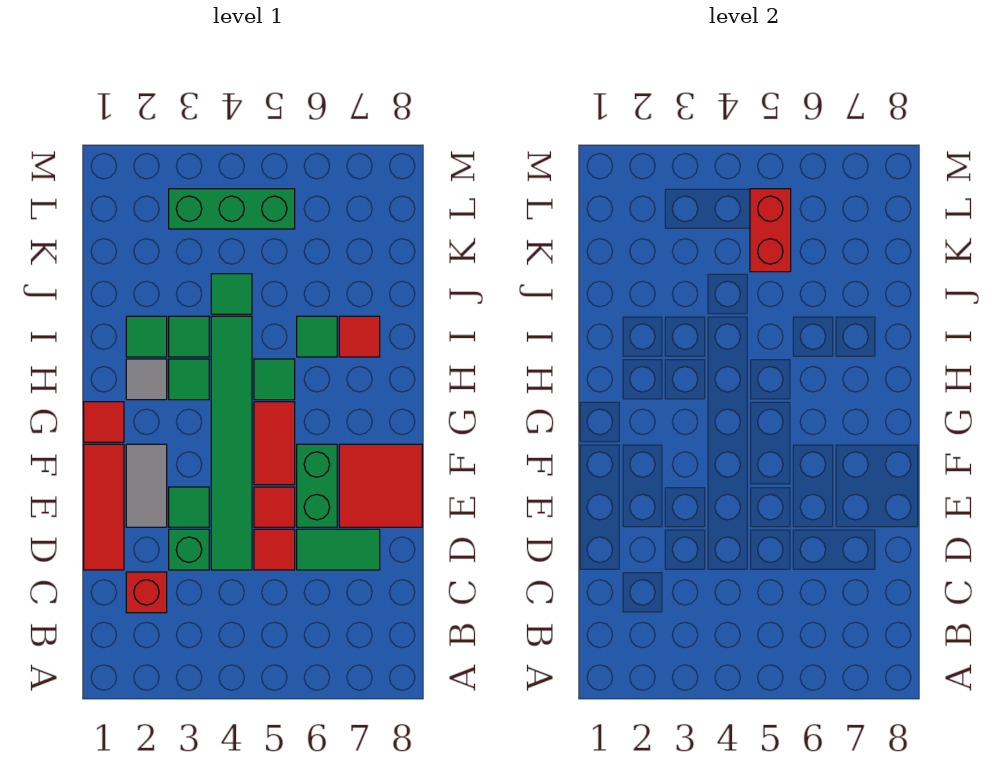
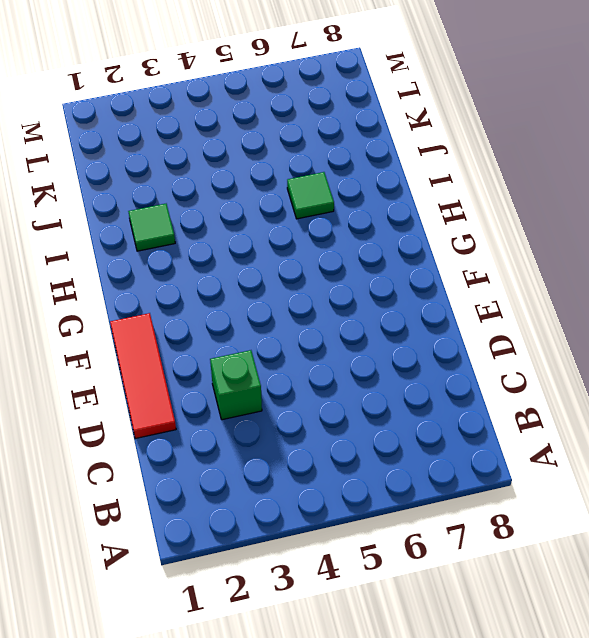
none -> red 1x1 brick [126,572,167,613]
none -> green 1x6 tile [211,316,252,570]
none -> red 1x1 tile [254,529,295,570]

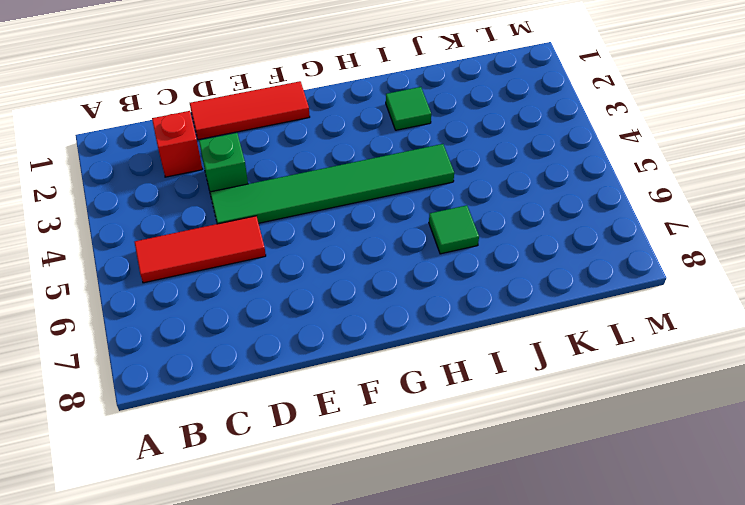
red 1x3 tile [135,216,266,283] -> red 1x1 tile [254,529,295,570]
none -> green 1x2 tile [297,529,380,570]
none -> grey 1x2 tile [126,444,167,527]
none -> green 1x1 tile [169,487,209,527]

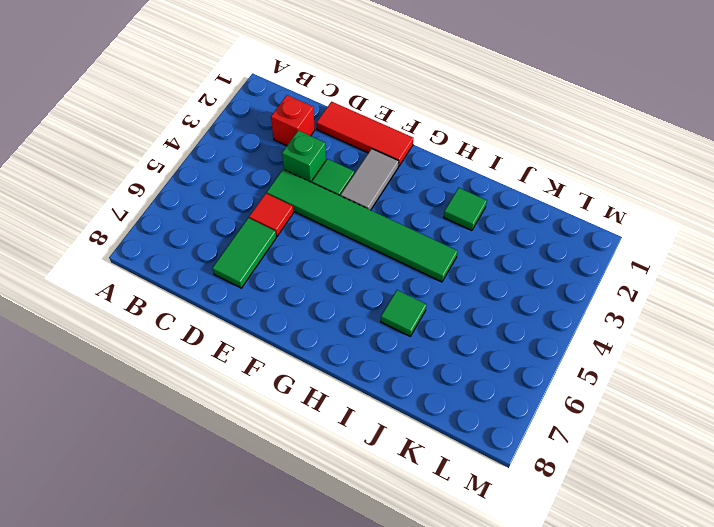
grey 1x2 tile [341,149,399,210] -> grey 1x2 tile turned to [126,444,167,527]
none -> red 1x1 tile [254,487,295,527]
none -> green 1x2 brick [297,444,337,527]
none -> red 2x2 tile [339,444,422,527]

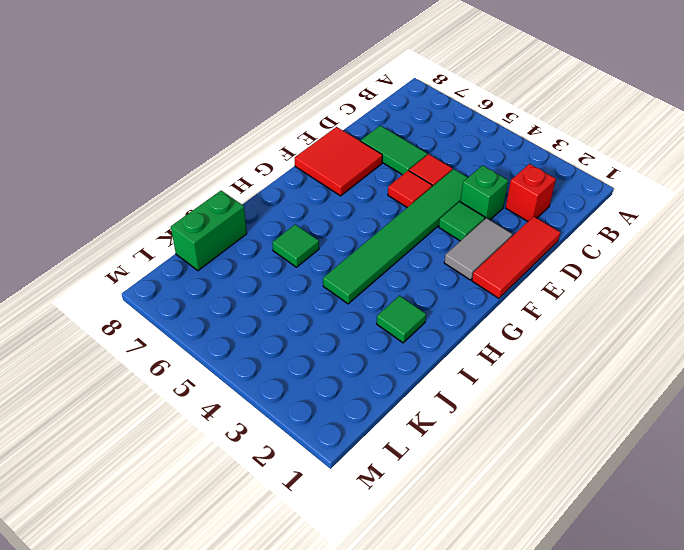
green 1x2 brick [171,190,247,271] -> green 1x2 brick moved to [297,444,337,527]
none -> red 1x2 tile [254,402,295,485]
none -> red 1x1 tile [84,402,124,442]
none -> grey 1x1 tile [126,359,167,400]

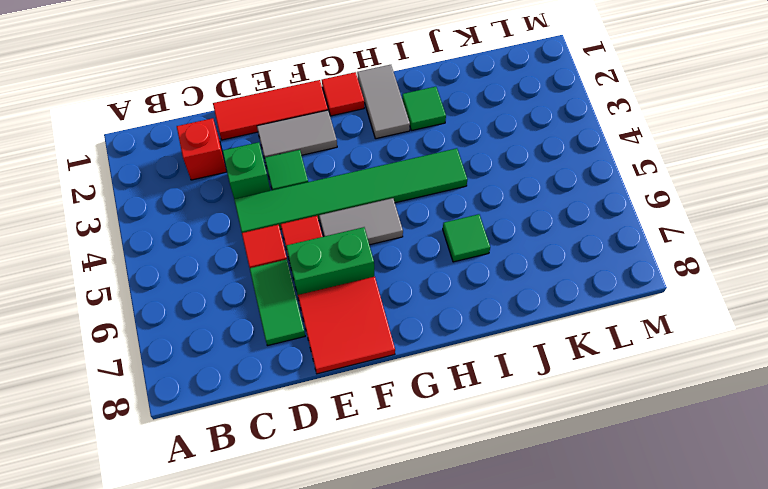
grey 1x2 tile [319,198,403,245] -> red 1x2 tile [254,402,295,485]
grey 1x2 tile [357,65,410,139] -> grey 1x1 tile [126,359,167,400]
none -> green 1x1 tile [169,359,209,400]
none -> green 1x1 tile [254,359,295,400]
none -> green 1x1 tile [169,316,209,357]

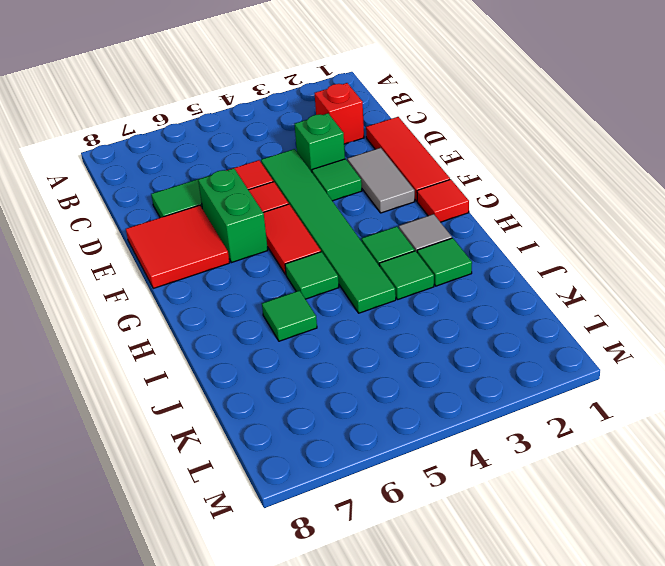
none -> red 1x1 tile [339,316,380,357]
none -> green 1x1 tile [211,274,252,314]
none -> green 1x3 brick [169,189,295,229]

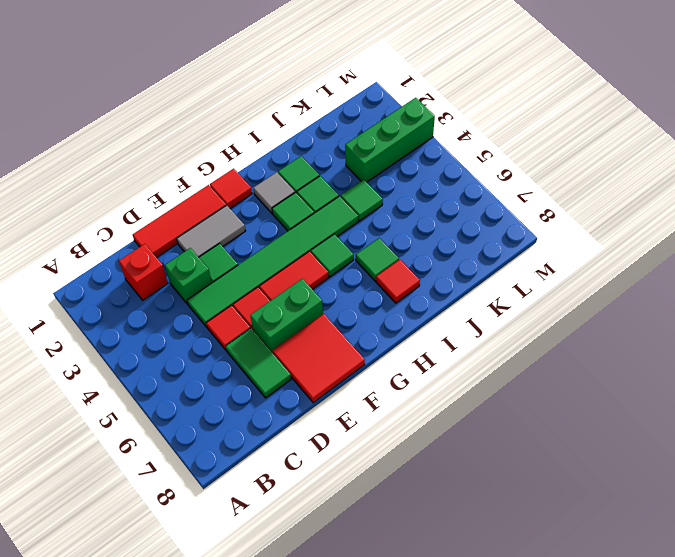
green 1x3 brick [345,98,435,182] -> green 1x3 brick turned to [169,189,295,229]
none -> red 1x2 brick [750,189,791,272]

